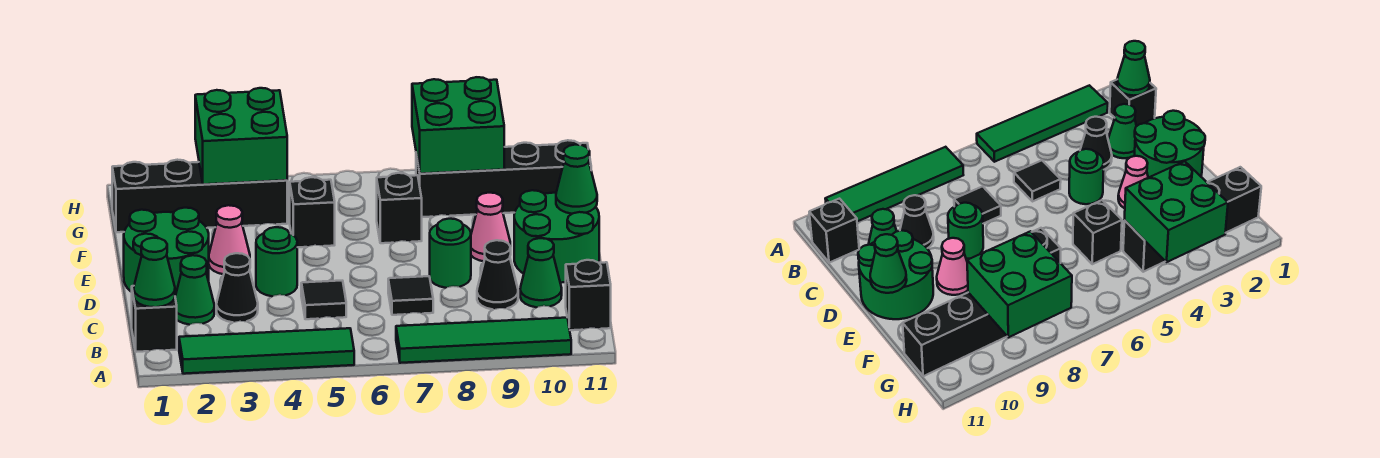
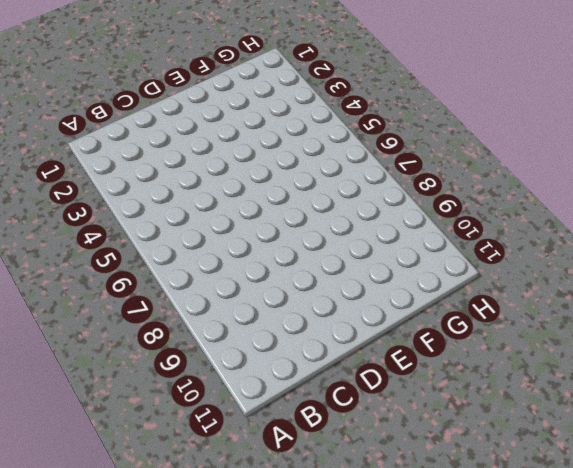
none -> green 1x4 tile [179,328,354,374]
none -> green 1x4 tile [396,318,571,363]
none -> black 1x1 brick [132,286,177,352]

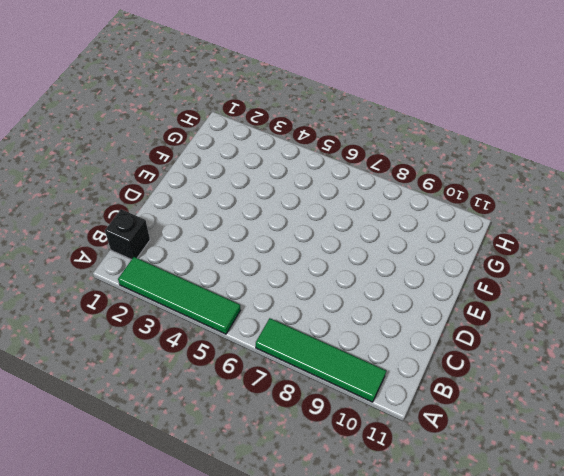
none -> black 1x1 brick [566,260,611,330]
none -> green 1x1 cone [175,255,214,325]
none -> black 1x1 cone [217,253,258,322]

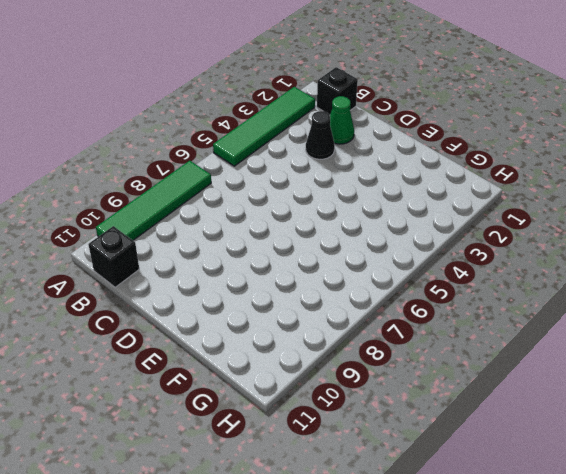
none -> black 1x1 tile [301,281,346,319]
none -> black 1x1 tile [388,276,433,315]
none -> black 1x1 cone [477,240,518,309]

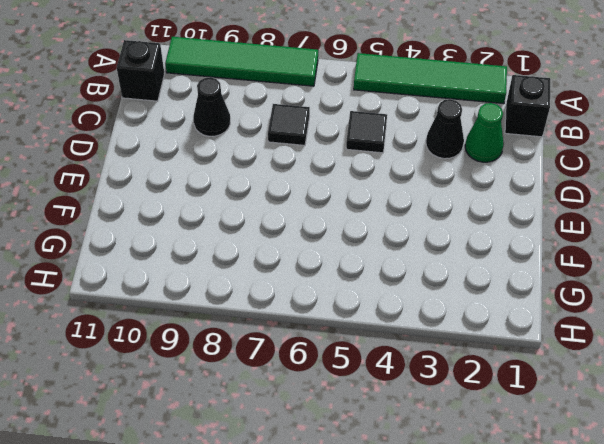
none -> green 1x1 cone [520,238,562,307]
none -> green 2x2 round brick [124,208,209,296]
none -> green 1x1 round brick [256,227,297,296]

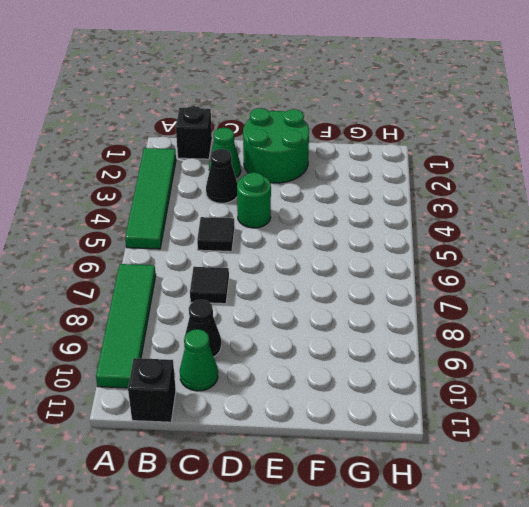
none -> green 1x1 round brick [430,219,471,288]
none -> green 2x2 round brick [514,190,599,283]
none -> pink 1x1 cone [209,205,250,274]

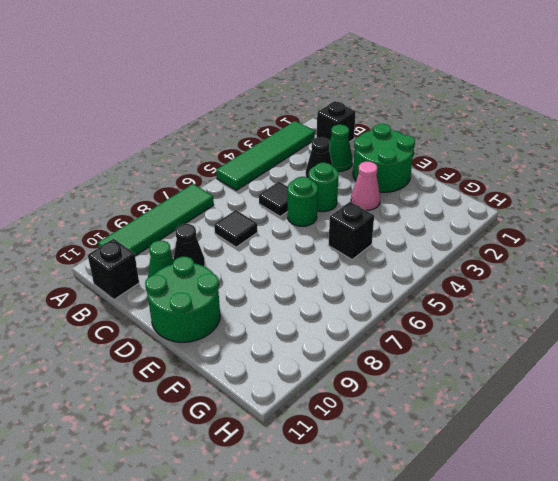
green 1x1 round brick [288,177,318,226] -> green 1x1 round brick moved to [430,219,471,288]
none -> pink 1x1 cone [471,193,510,261]
none -> black 1x1 brick [377,173,422,243]
none -> black 1x4 brick [112,160,287,232]

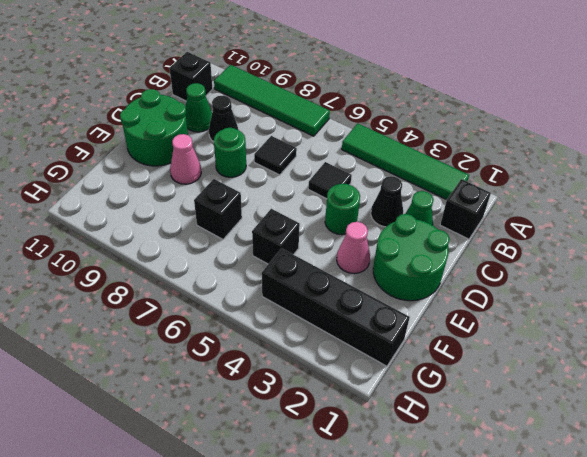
none -> black 1x4 brick [416,140,591,217]
none -> green 1x1 cone [134,238,175,307]
none -> green 1x1 cone [556,145,597,214]

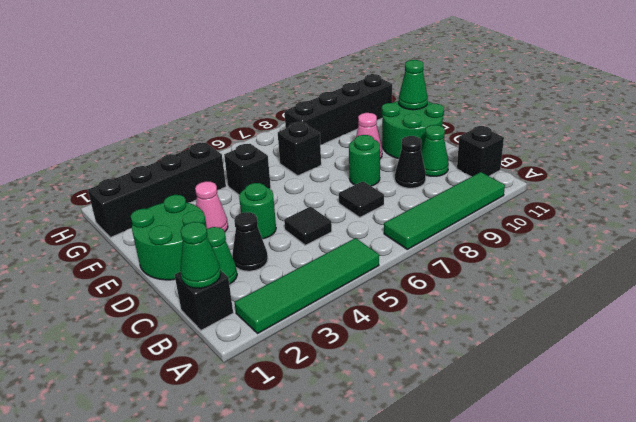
none -> green 2x2 brick [195,88,287,184]
none -> green 2x2 brick [412,77,504,174]

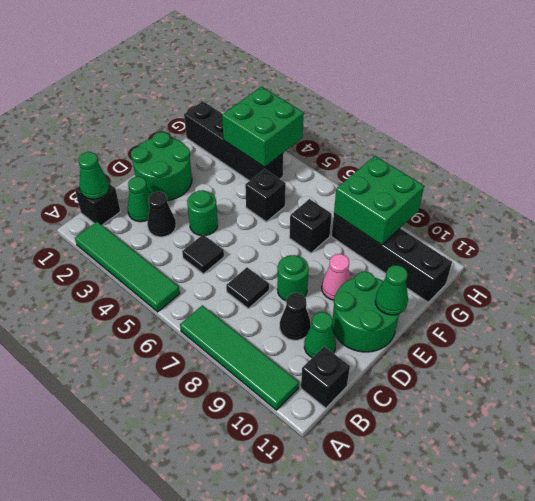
none -> pink 1x1 cone [209,205,250,274]

